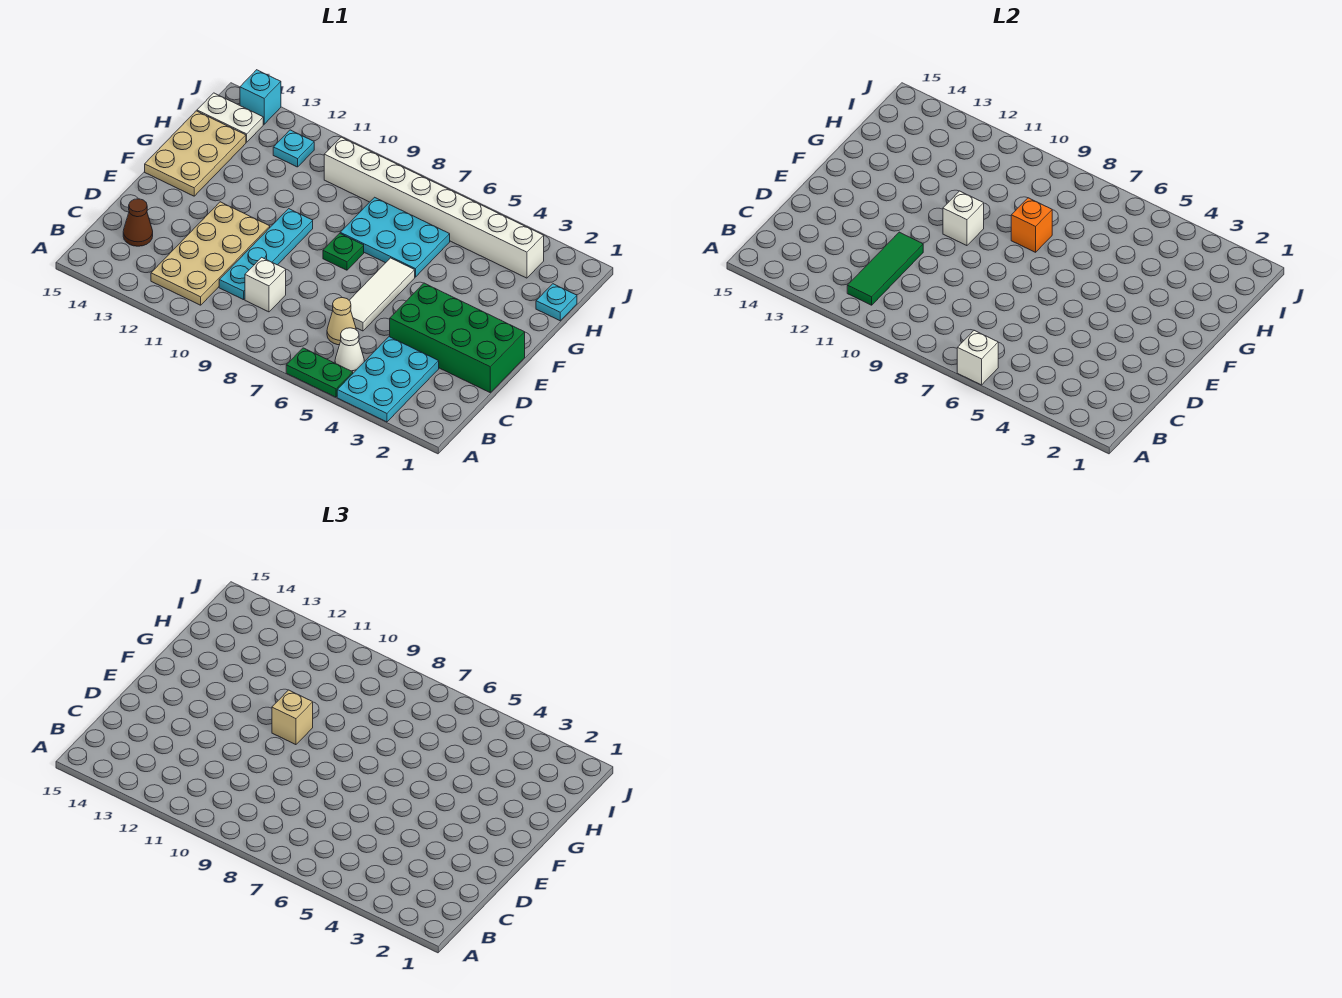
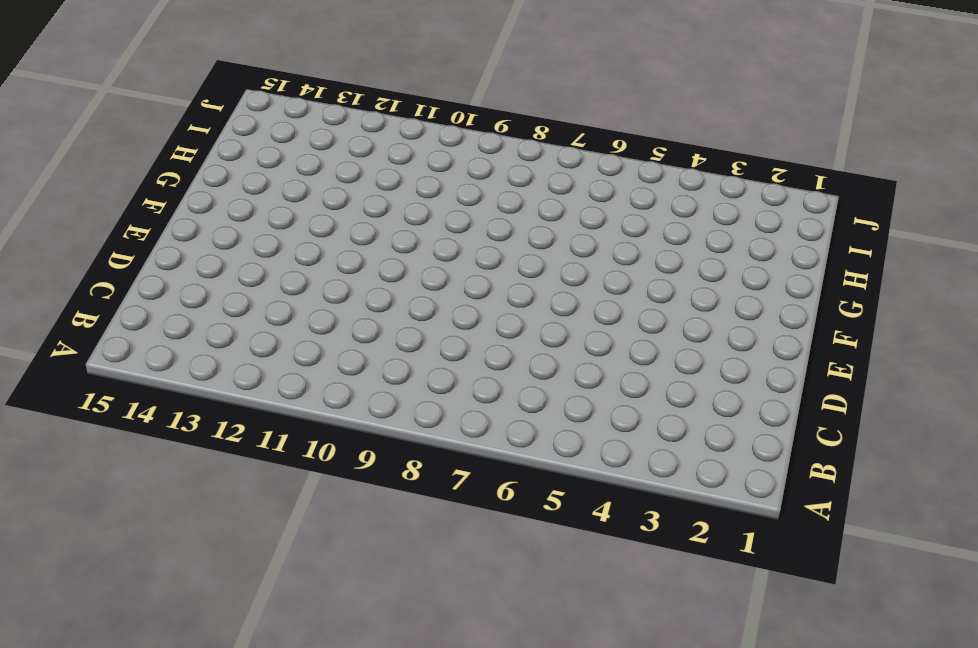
none -> cyan 2x3 plate [337,337,439,422]
none -> green 1x2 plate [286,348,353,397]
none -> white 1x1 cone [335,328,364,373]

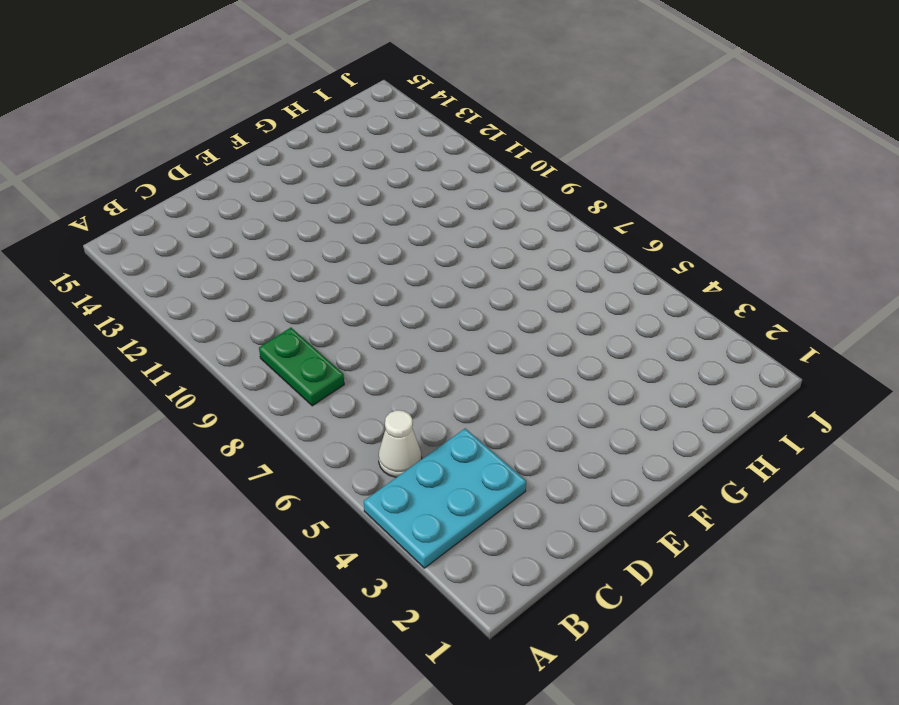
green 1x2 plate [259,328,344,406] -> green 1x2 plate moved to [286,348,353,397]
none -> tan 2x4 plate [151,202,270,305]
none -> tan 1x1 cone [327,298,356,345]
none -> white 1x1 brick [245,257,286,312]

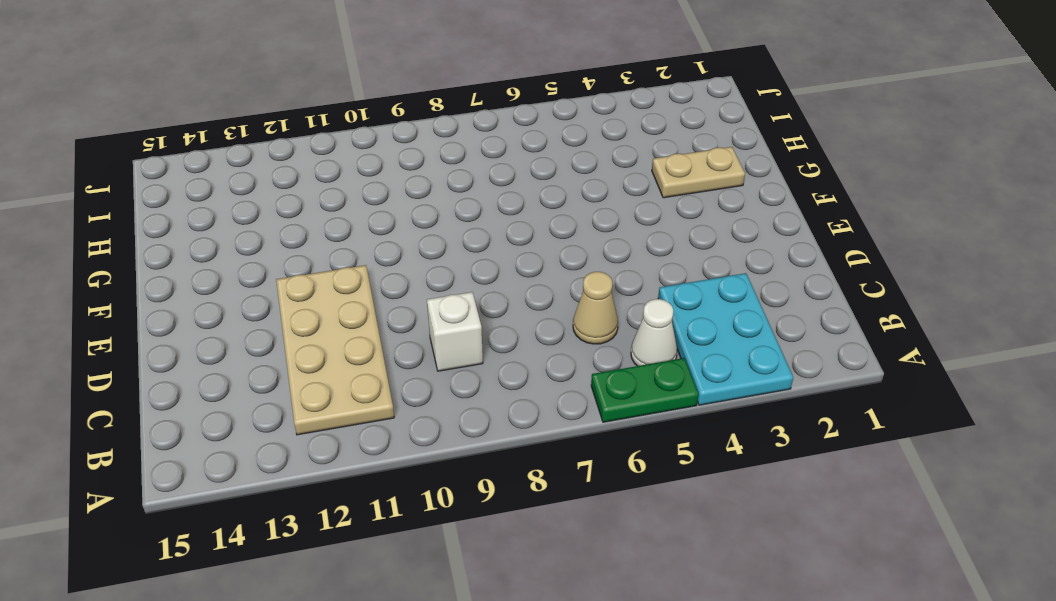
tan 1x2 plate [652,147,745,198] -> none
none -> cyan 1x4 plate [219,209,313,300]
none -> brown 1x1 cone [123,199,153,246]
none -> green 2x4 brick [390,283,525,392]

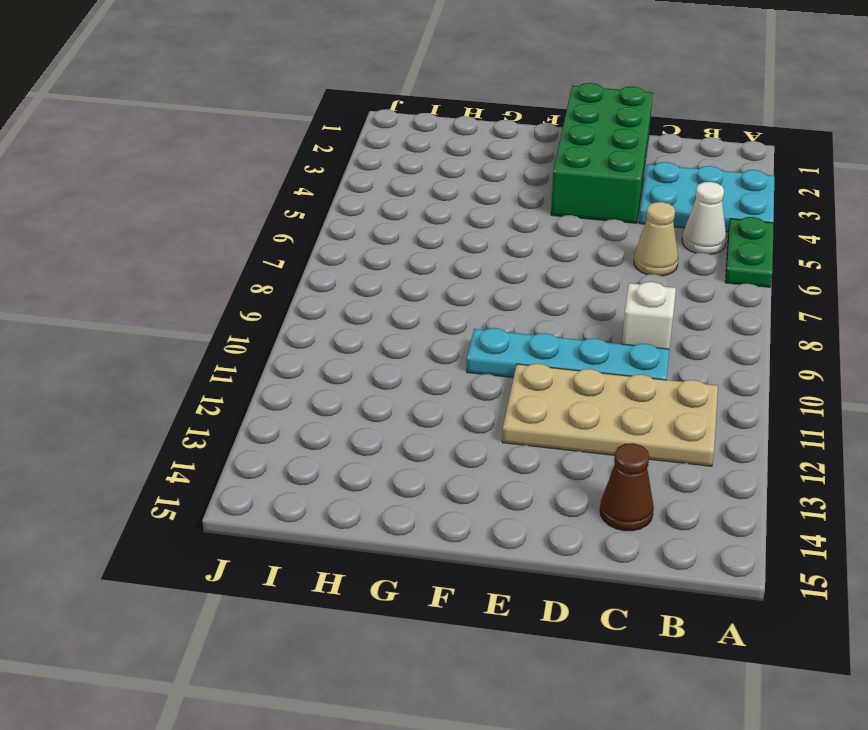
none -> white 1x3 tile [349,258,415,331]
none -> green 1x1 plate [323,233,364,270]
none -> tan 2x3 plate [145,111,246,196]

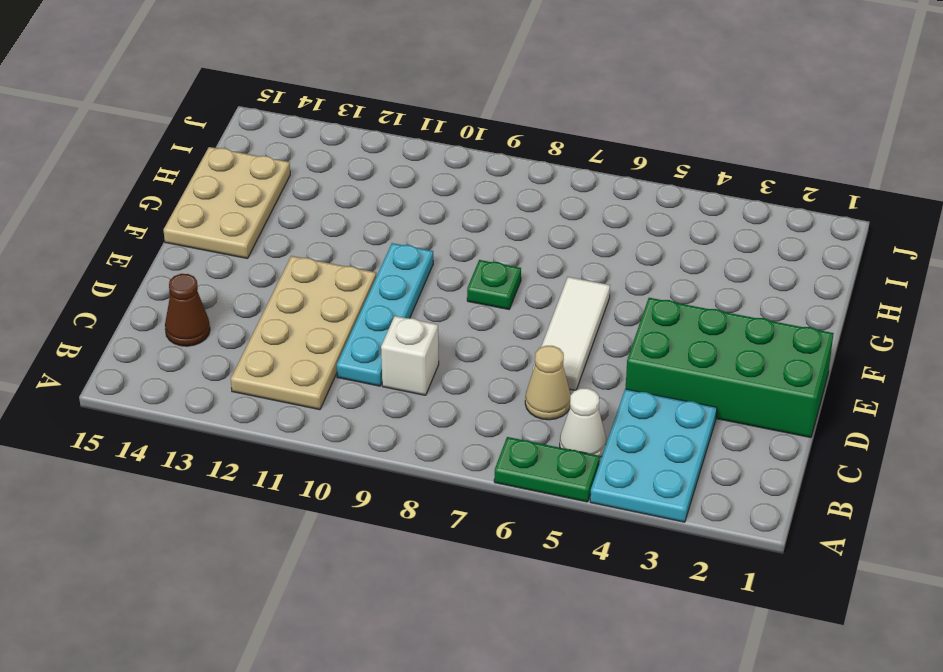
none -> cyan 2x3 plate [340,197,450,277]
none -> cyan 1x1 plate [536,284,577,321]
none -> white 1x8 brick [324,137,544,278]

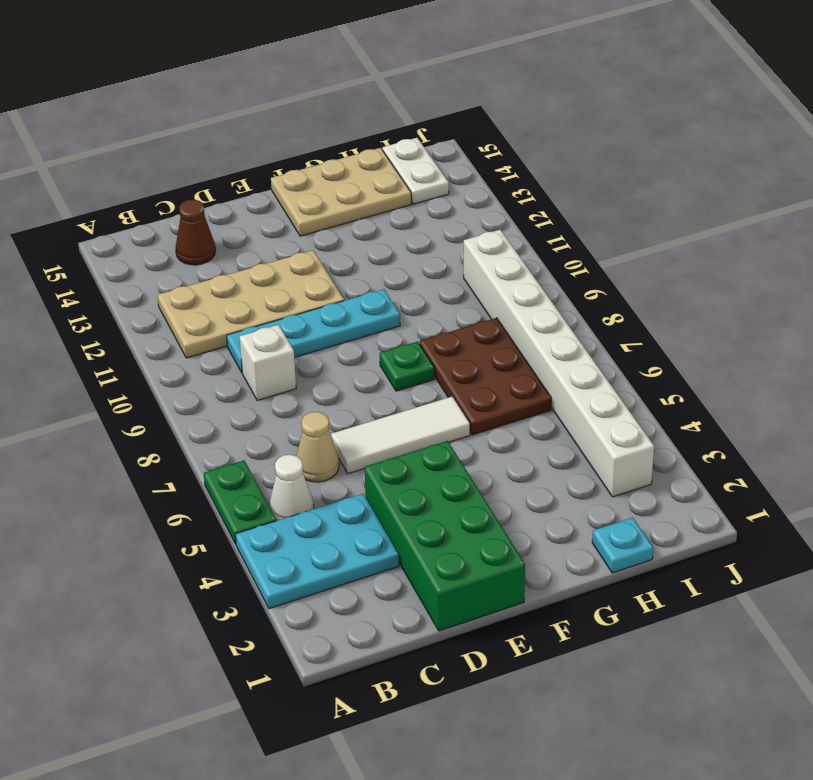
brown 2x3 plate [420,318,551,435] -> cyan 2x3 plate [340,197,450,277]
none -> cyan 1x1 plate [273,130,314,167]
none -> cyan 1x1 brick [240,70,281,124]
none -> white 1x1 brick [957,331,998,385]

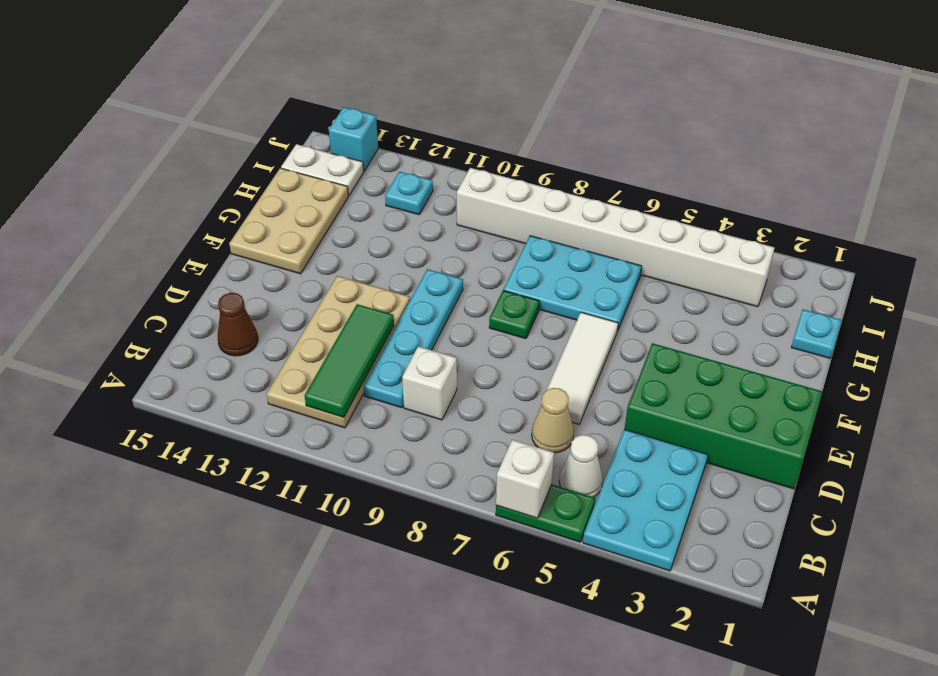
none -> white 1x1 brick [943,191,984,246]
none -> orange 1x1 brick [1011,198,1052,252]
none -> tan 1x1 brick [272,690,313,745]

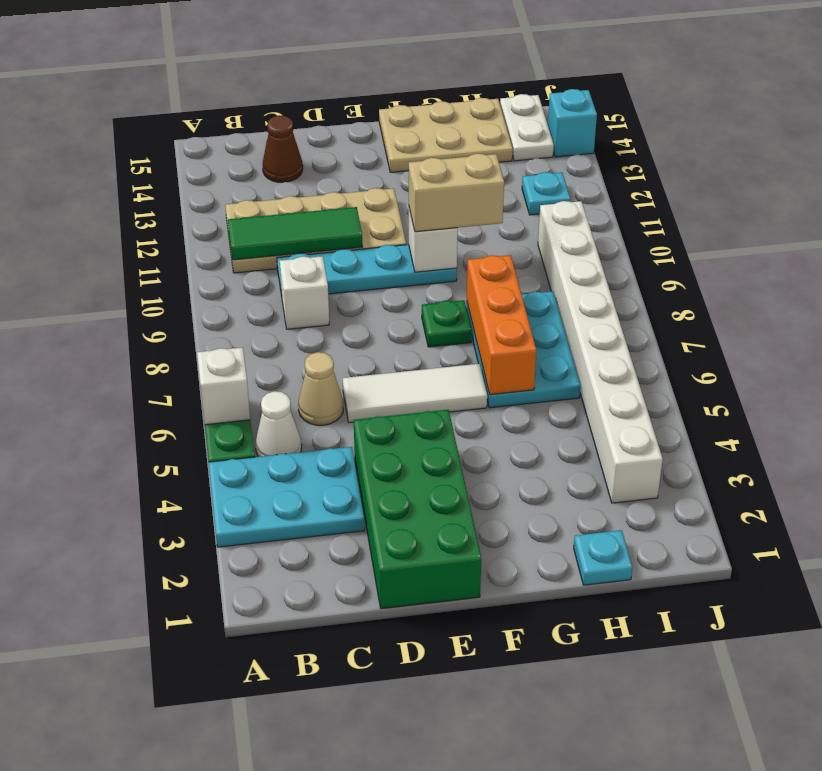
tan 1x2 brick [409,154,504,232] -> tan 1x1 brick [272,690,313,745]
orange 1x3 brick [467,255,536,395] -> orange 1x1 brick [1011,198,1052,252]

